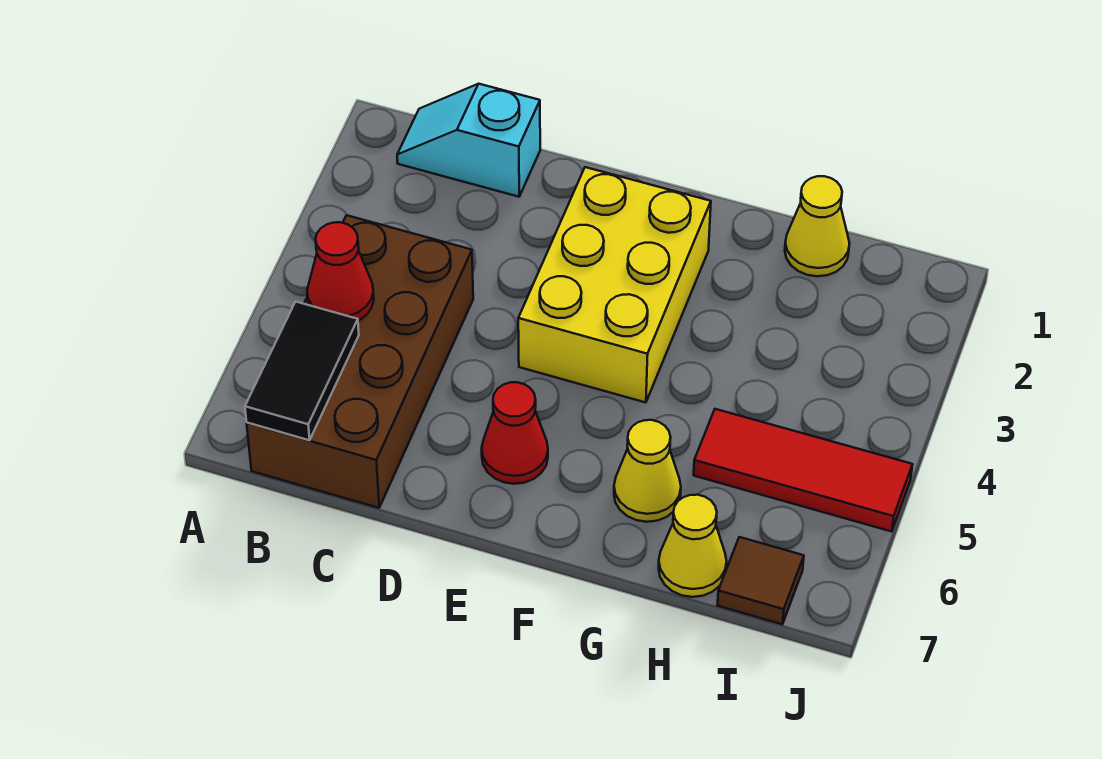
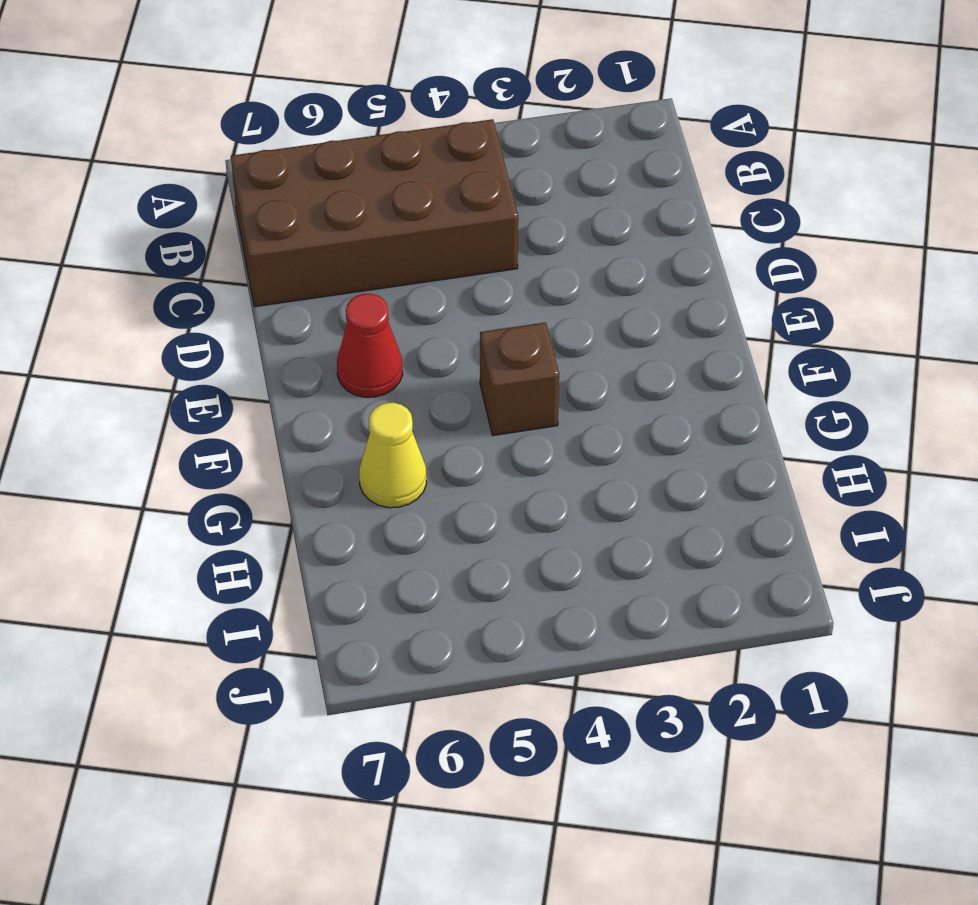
brown 1x1 brick [480,322,559,435] -> yellow 2x3 brick [518,167,711,403]
none -> cyan 1x2 slope [397,84,540,197]
none -> yellow 1x1 cone [785,176,850,276]

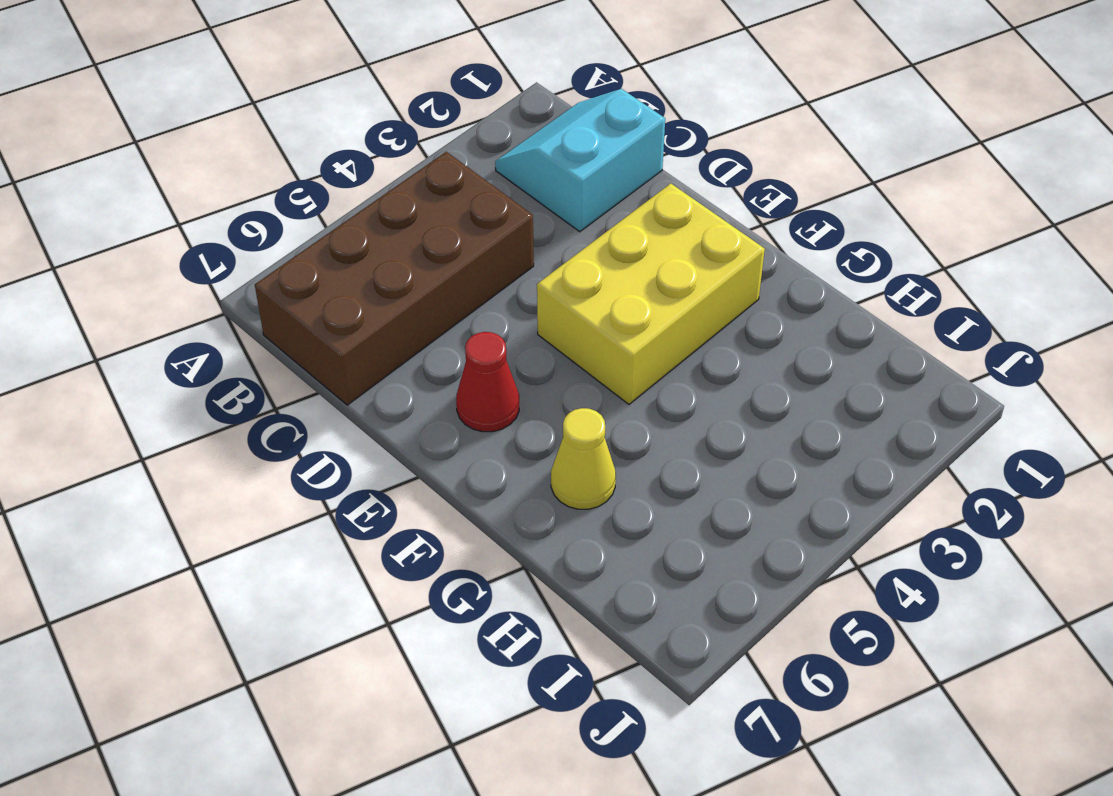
cyan 2x2 slope [495,89,665,232] -> cyan 1x2 slope [397,84,540,197]
none -> yellow 1x1 cone [785,176,850,276]
none -> red 1x3 tile [694,409,912,532]

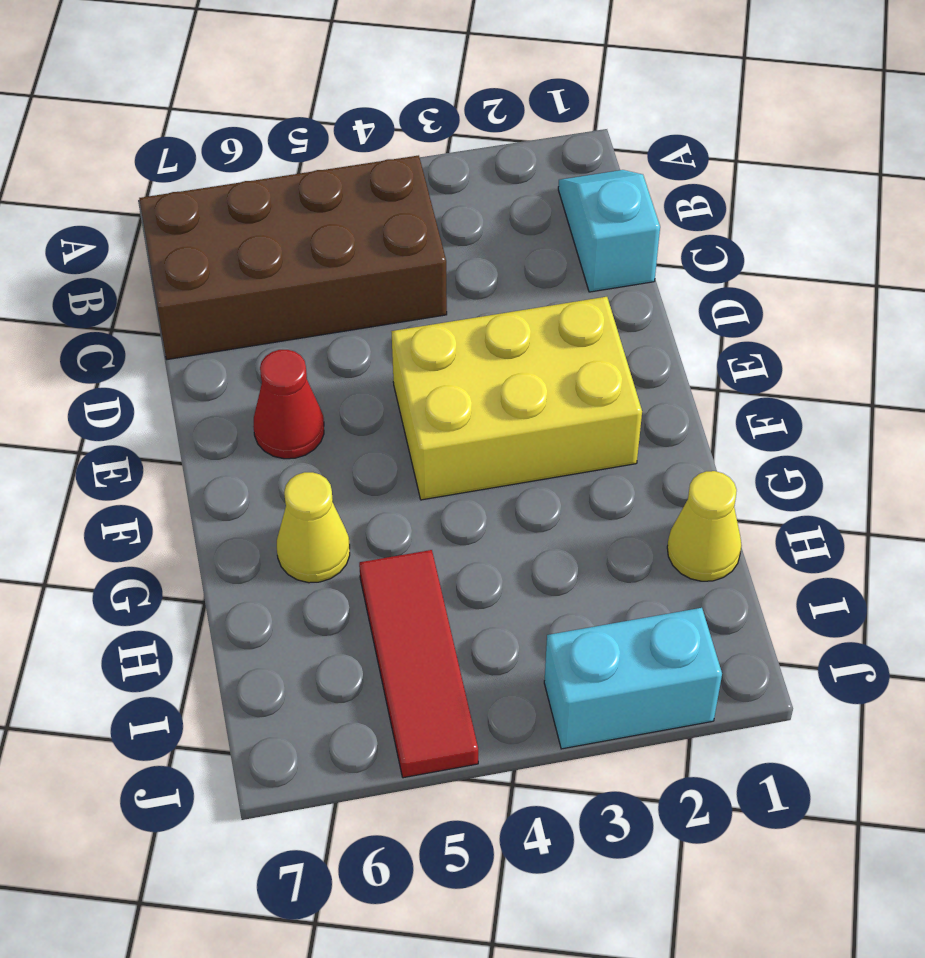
cyan 1x2 brick [544,607,722,749] -> none
none -> yellow 1x1 cone [659,495,727,597]
none -> brown 1x1 tile [718,537,804,624]

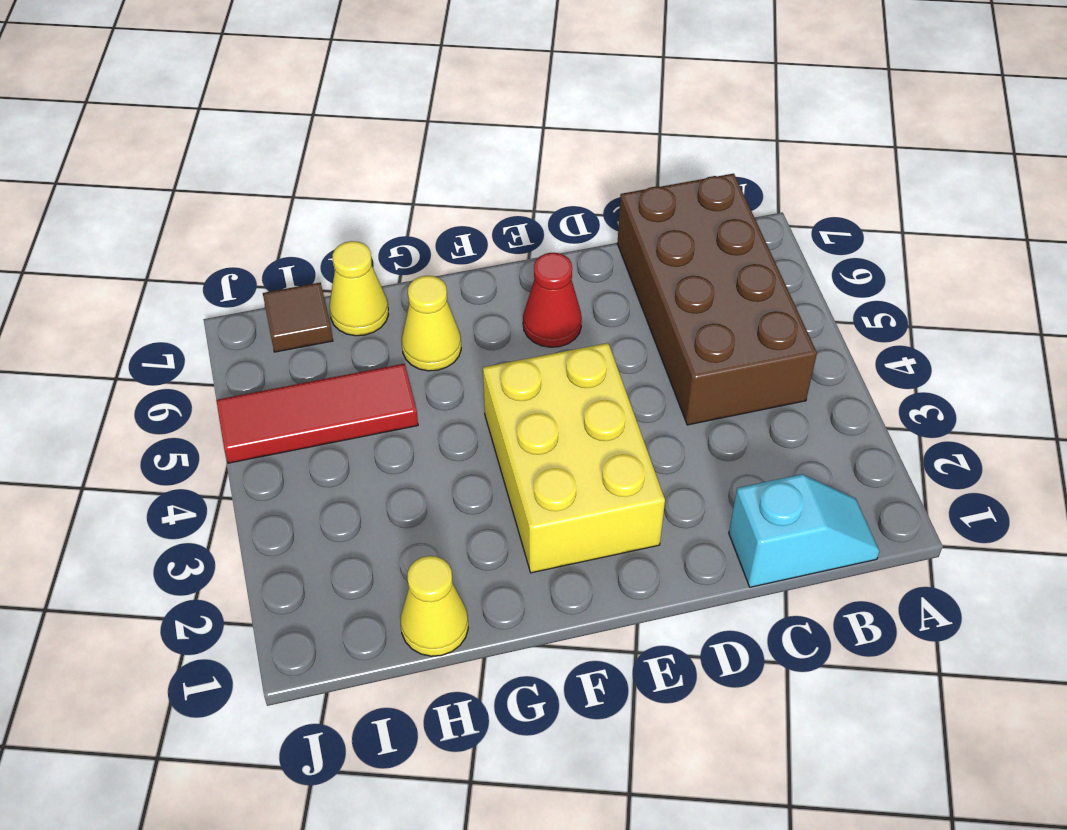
none -> red 1x1 cone [307,222,374,321]
none -> black 1x2 tile [245,302,359,440]

